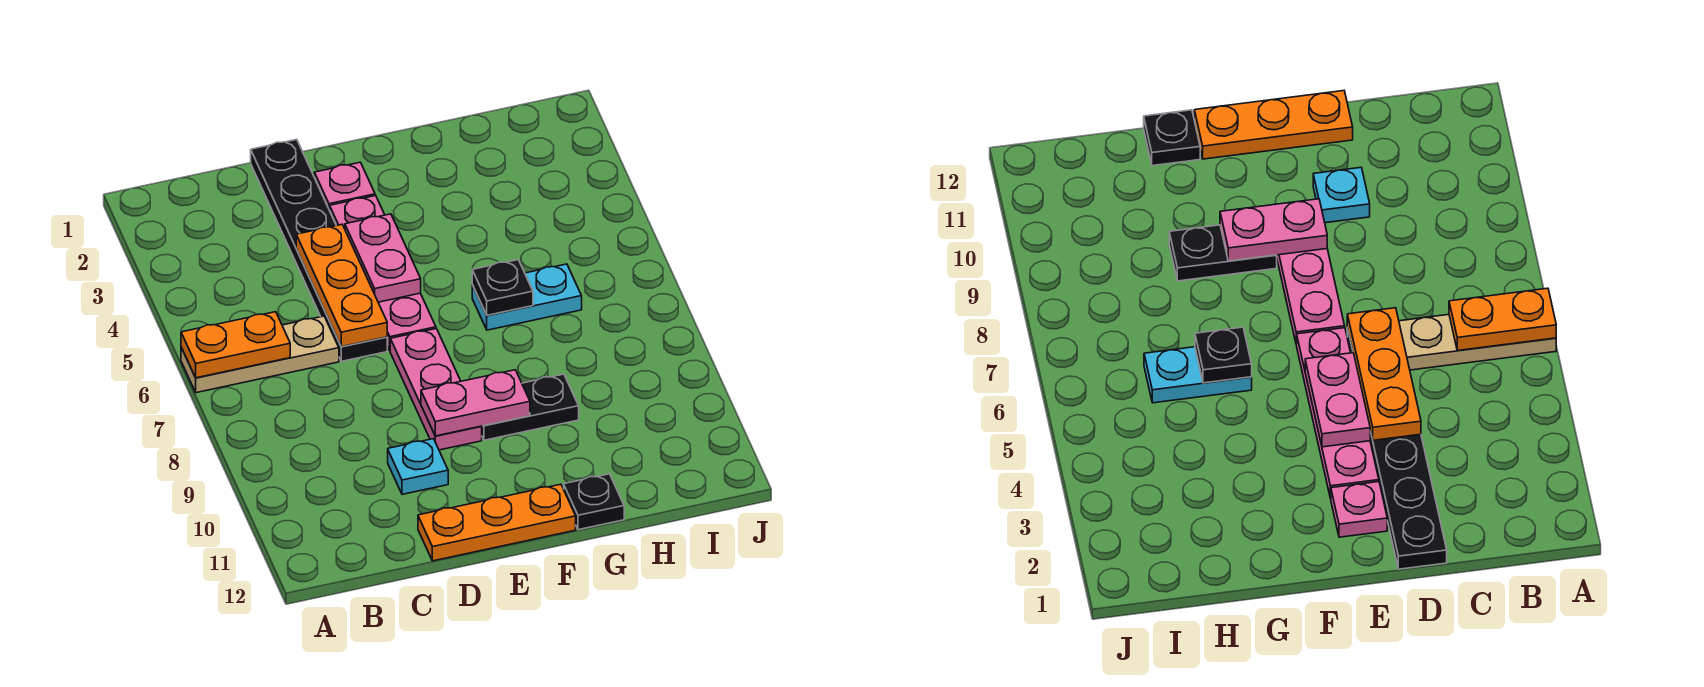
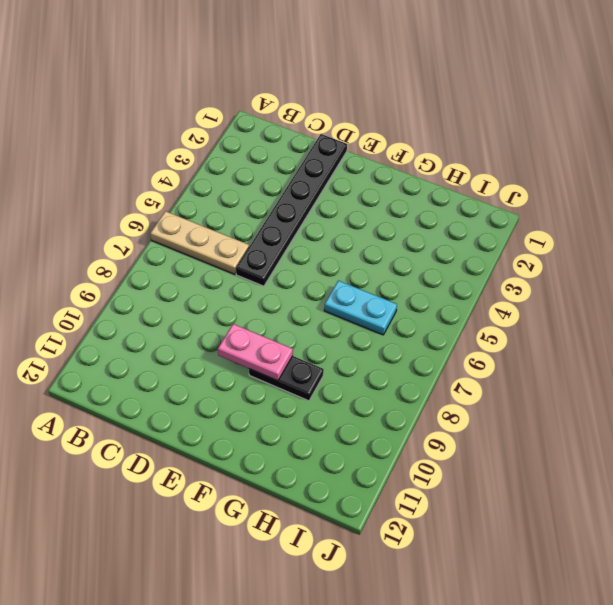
none -> cyan 1x1 plate [388,439,448,494]
none -> orange 1x3 plate [418,484,576,561]
none -> pink 1x1 plate [314,162,375,210]

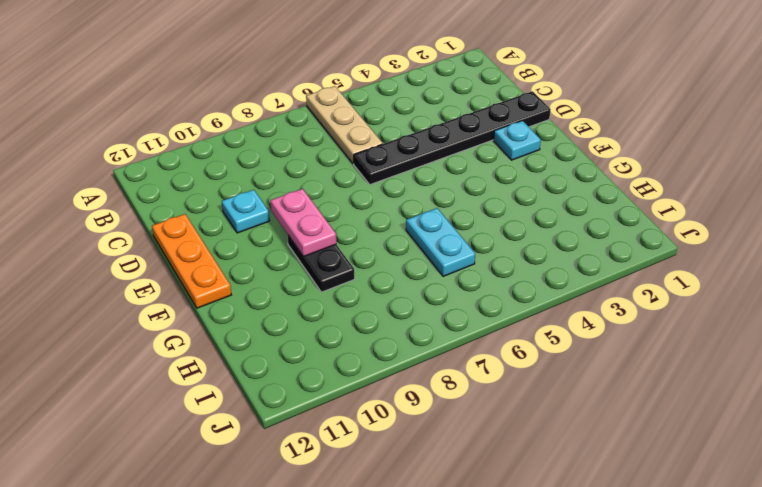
cyan 1x1 plate [494,121,541,160] -> pink 1x1 plate [314,162,375,210]
none -> pink 1x4 plate [330,196,436,350]
none -> pink 1x3 plate [390,329,482,450]
none -> black 1x1 plate [564,474,624,530]

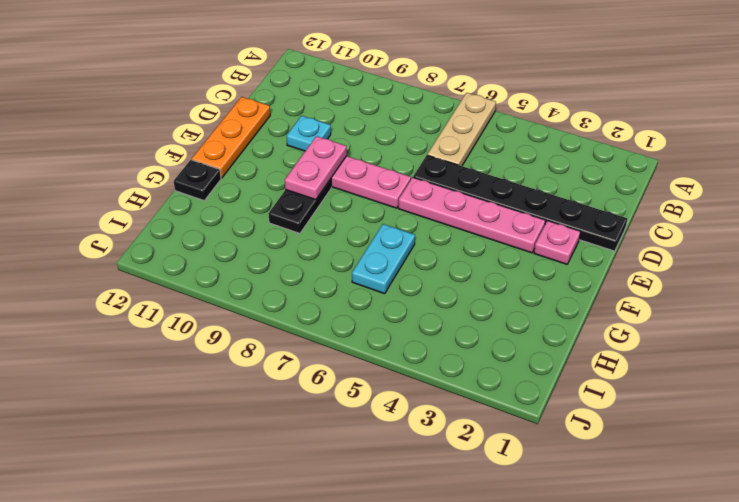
none -> orange 1x2 plate [181,312,290,378]
none -> orange 1x3 plate [296,225,387,347]
none -> pink 1x2 plate [345,214,421,302]

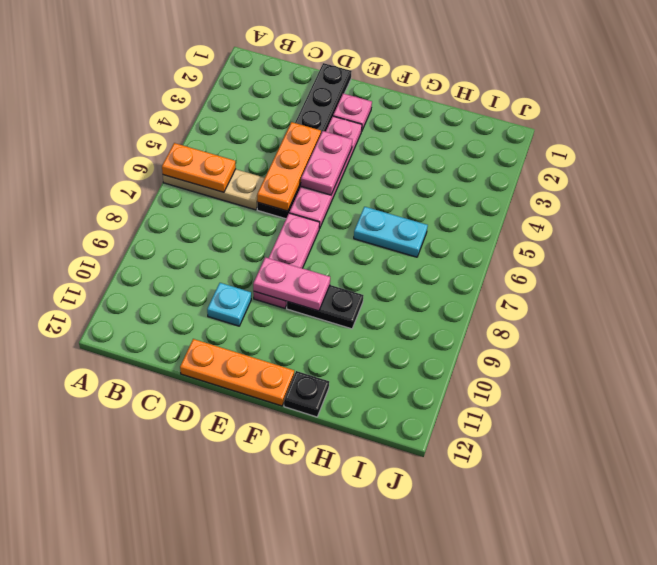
none -> black 1x1 plate [472,260,533,315]

